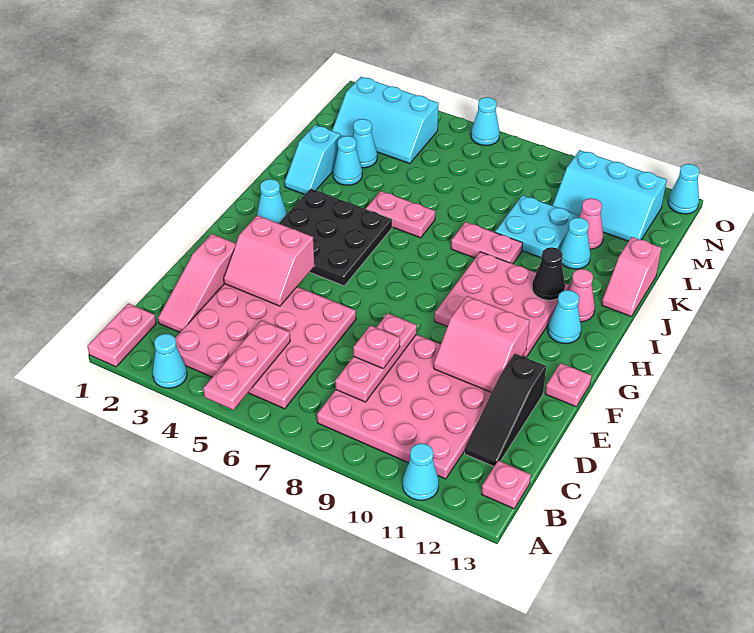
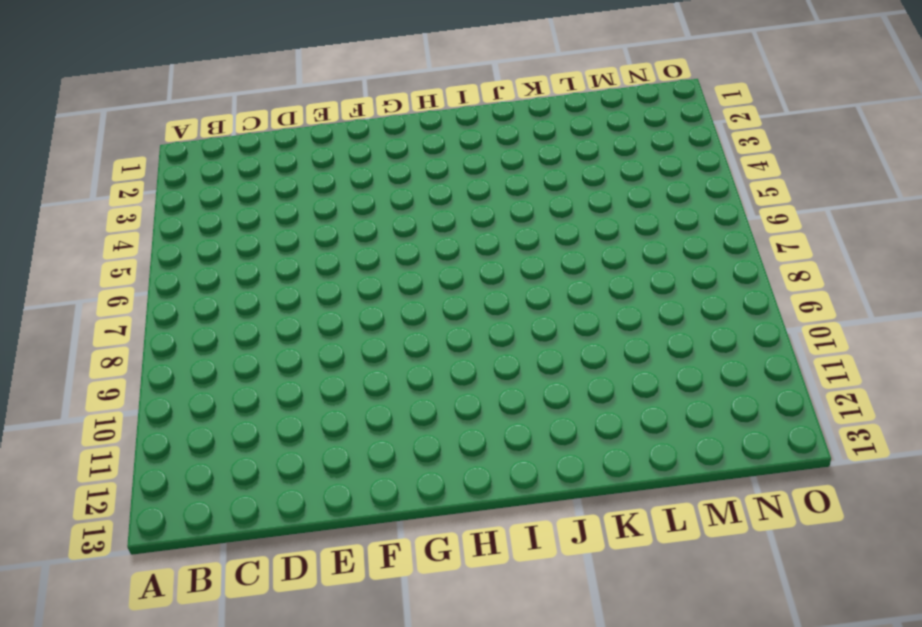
none -> pink 1x2 plate [88,303,156,367]
none -> cyan 1x1 cone [153,334,187,388]
none -> cyan 1x1 cone [403,443,439,500]
none -> pink 4x4 plate [175,284,356,409]

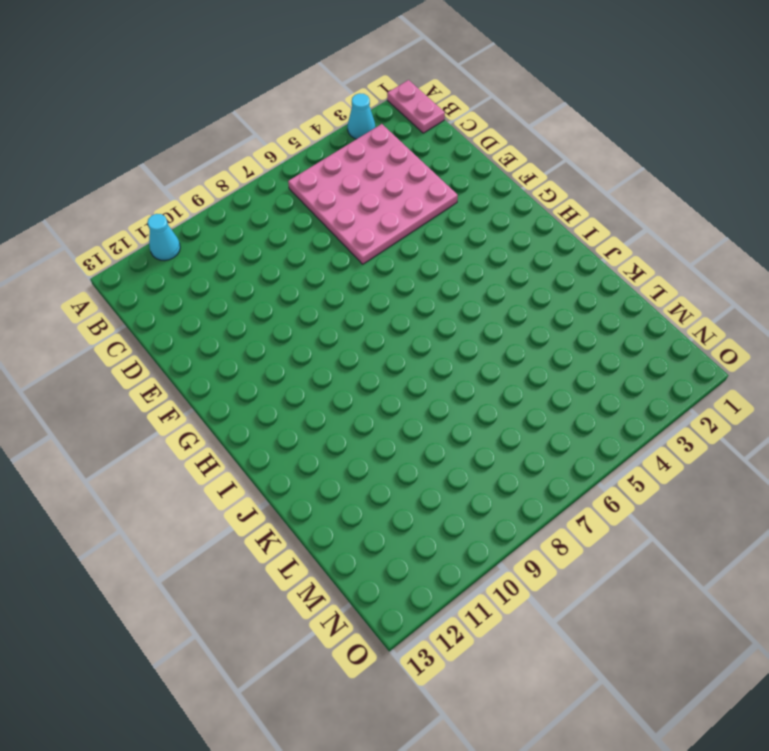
none -> pink 4x4 plate [317,335,491,479]
none -> pink 1x1 plate [482,461,531,509]
none -> pink 1x3 slope [158,234,236,332]
none -> black 1x3 slope [465,354,546,466]

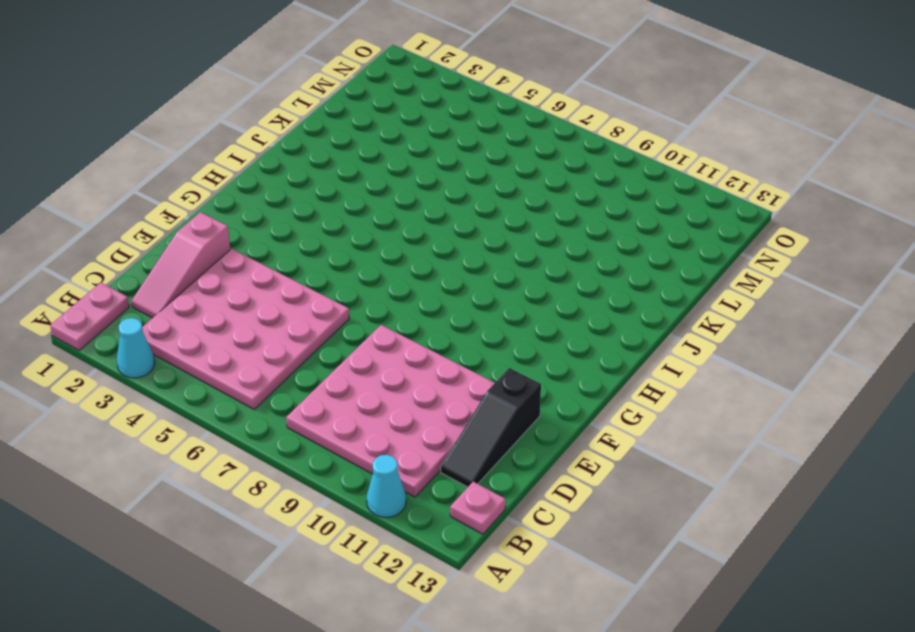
none -> pink 1x1 plate [545,363,592,407]
none -> black 3x3 plate [279,189,392,286]
none -> pink 3x3 plate [435,252,569,358]
none -> cyan 1x1 cone [257,179,287,223]

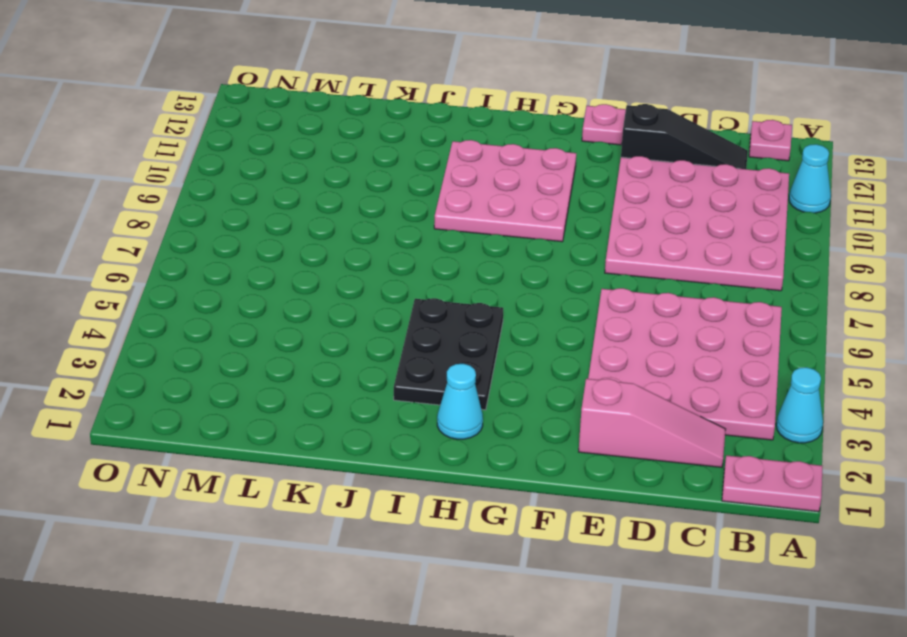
black 2x3 plate [394,298,503,410] -> black 3x3 plate [279,189,392,286]
none -> cyan 1x1 cone [548,290,581,344]
none -> pink 1x1 cone [569,269,595,322]
none -> cyan 1x2 slope [285,125,340,194]
none -> pink 1x2 plate [366,191,435,238]

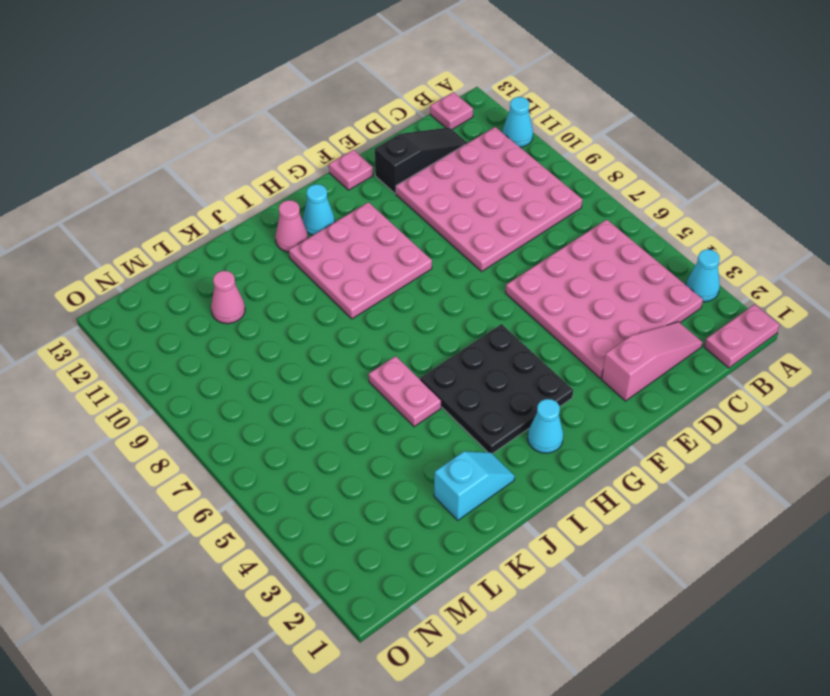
none -> pink 1x2 plate [451,222,523,264]
none -> pink 1x2 slope [602,237,661,317]
none -> cyan 1x1 cone [333,136,362,185]
none -> cyan 2x2 plate [495,195,579,258]

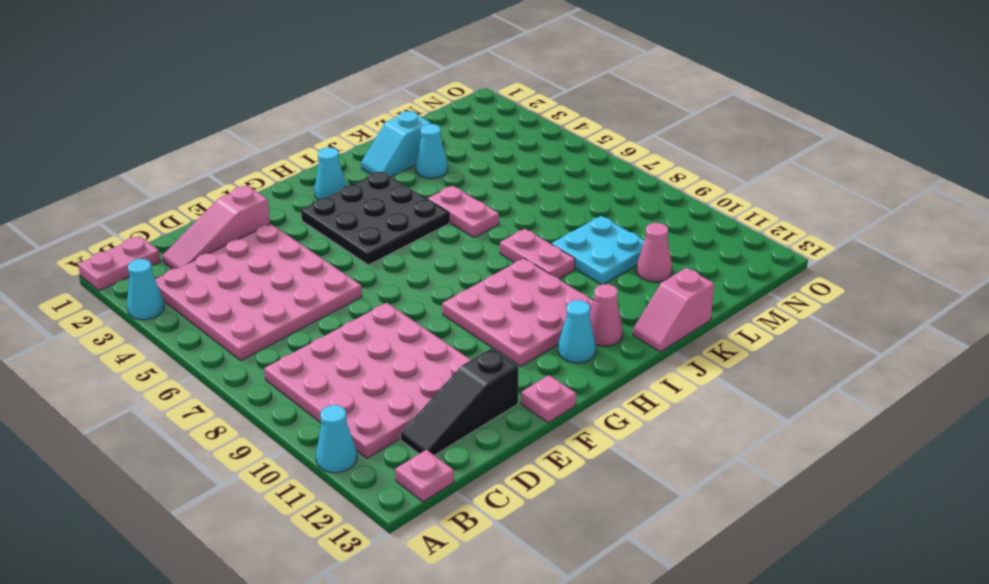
none -> cyan 1x1 cone [560,218,591,269]
none -> cyan 1x1 cone [352,119,377,168]
none -> cyan 2x3 slope [332,77,439,164]
none -> cyan 2x3 slope [553,150,667,241]

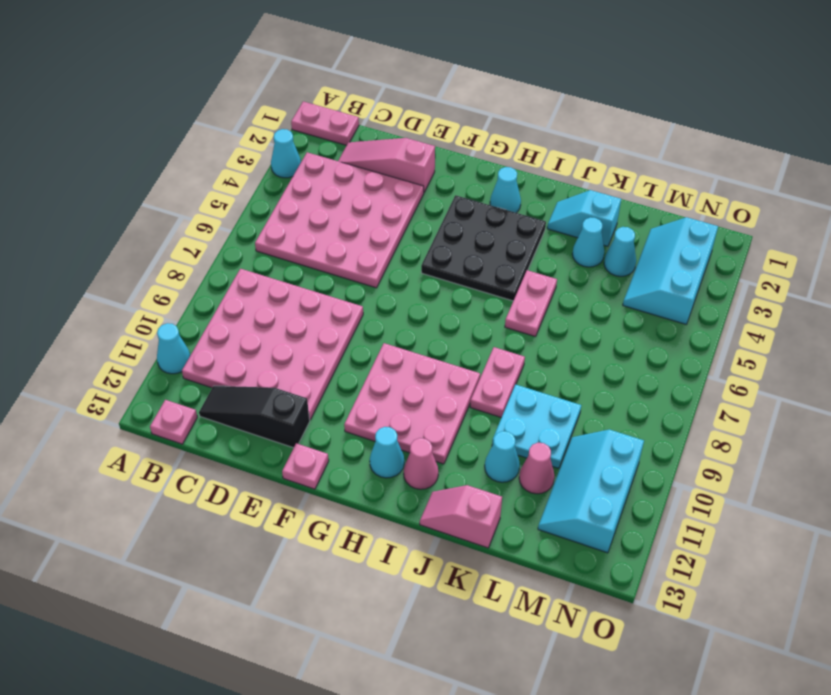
none -> cyan 1x1 cone [471,97,500,145]
none -> cyan 1x1 cone [668,164,699,214]
none -> pink 1x3 plate [203,320,290,410]
none -> pink 1x3 plate [335,313,417,402]

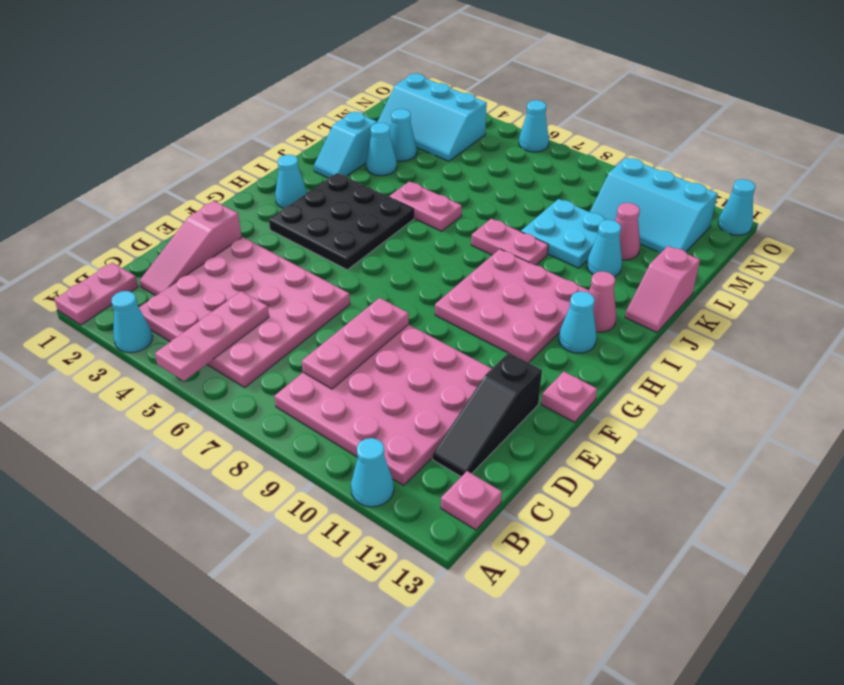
none -> pink 2x2 slope [224,215,315,306]
none -> pink 2x2 slope [434,296,530,393]
none -> black 1x1 cone [532,247,565,300]
none -> pink 1x1 plate [353,325,400,369]

